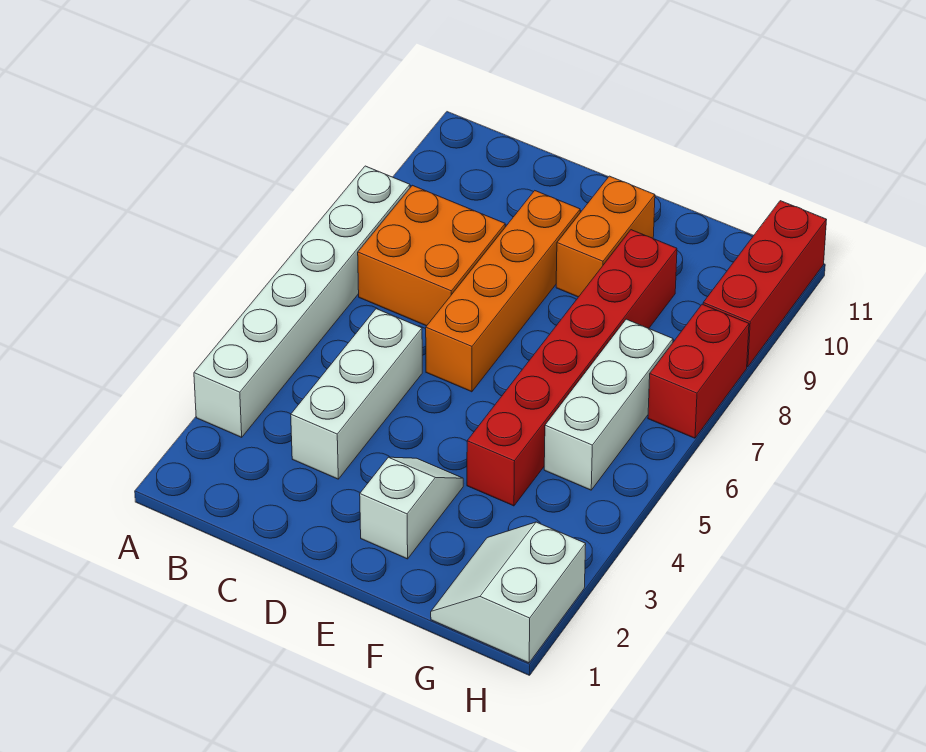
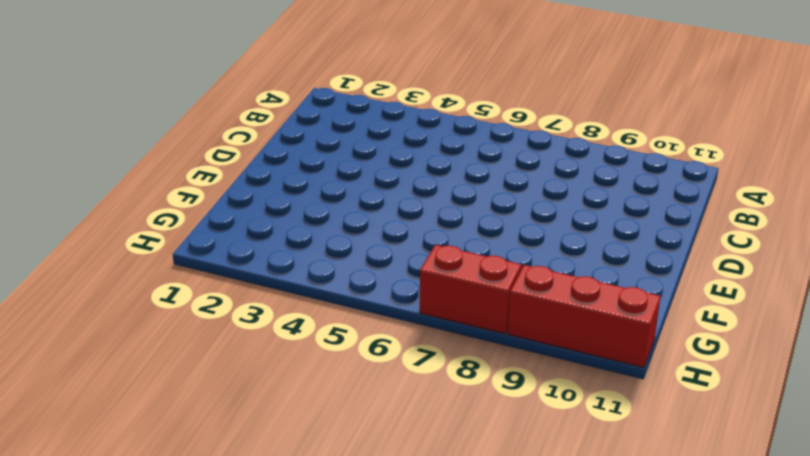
none -> white 1x6 brick [194,166,410,437]
none -> orange 2x2 brick [358,185,505,326]

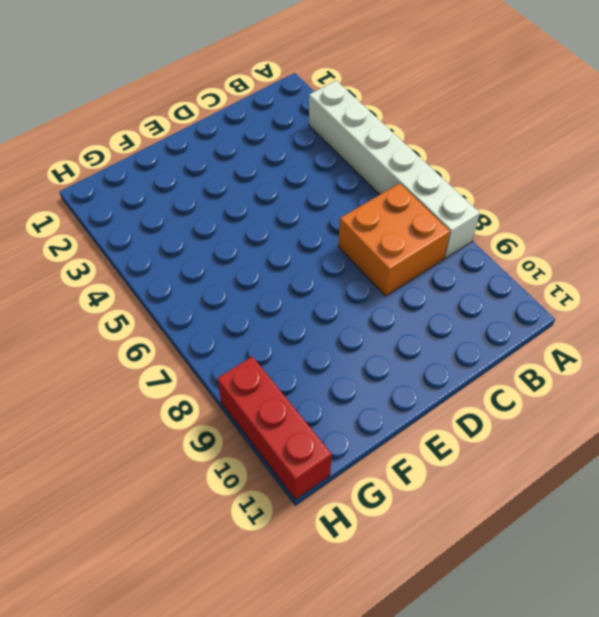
none -> white 1x3 brick [291,309,422,479]
none -> orange 1x4 brick [426,191,580,392]

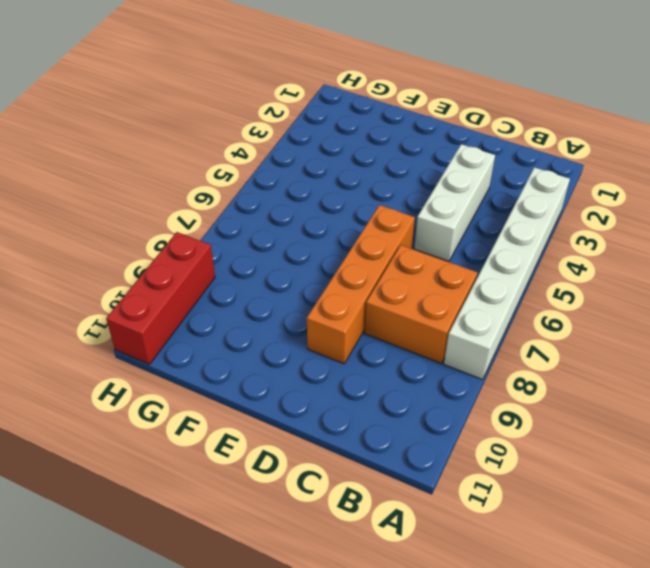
none -> white 1x2 slope [360,457,463,559]
none -> orange 1x2 brick [556,176,655,297]

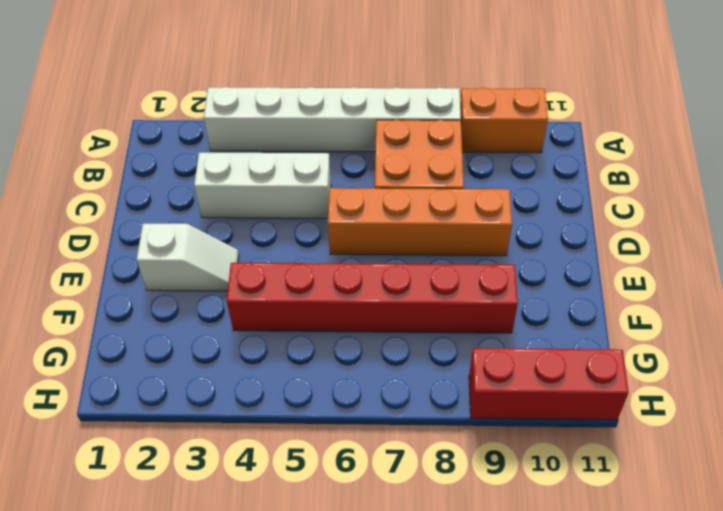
orange 1x2 brick [460,88,548,153] -> orange 1x2 brick moved to [556,176,655,297]
none -> white 2x2 slope [431,522,586,663]
none -> white 1x3 brick [544,319,673,490]

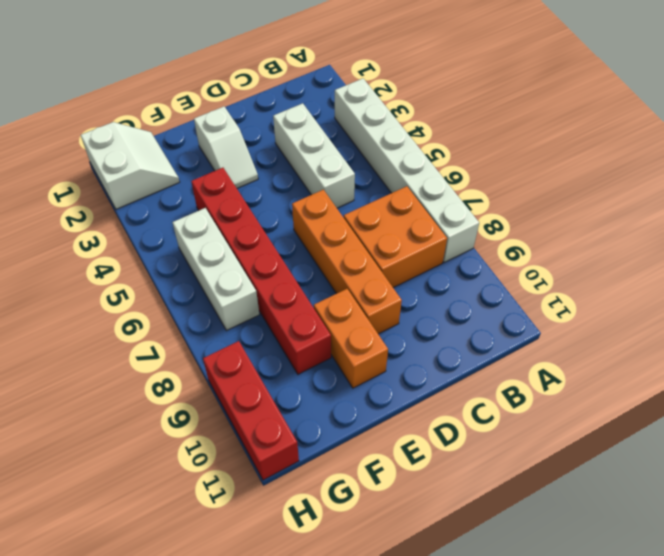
none -> red 1x2 brick [648,304,749,438]

